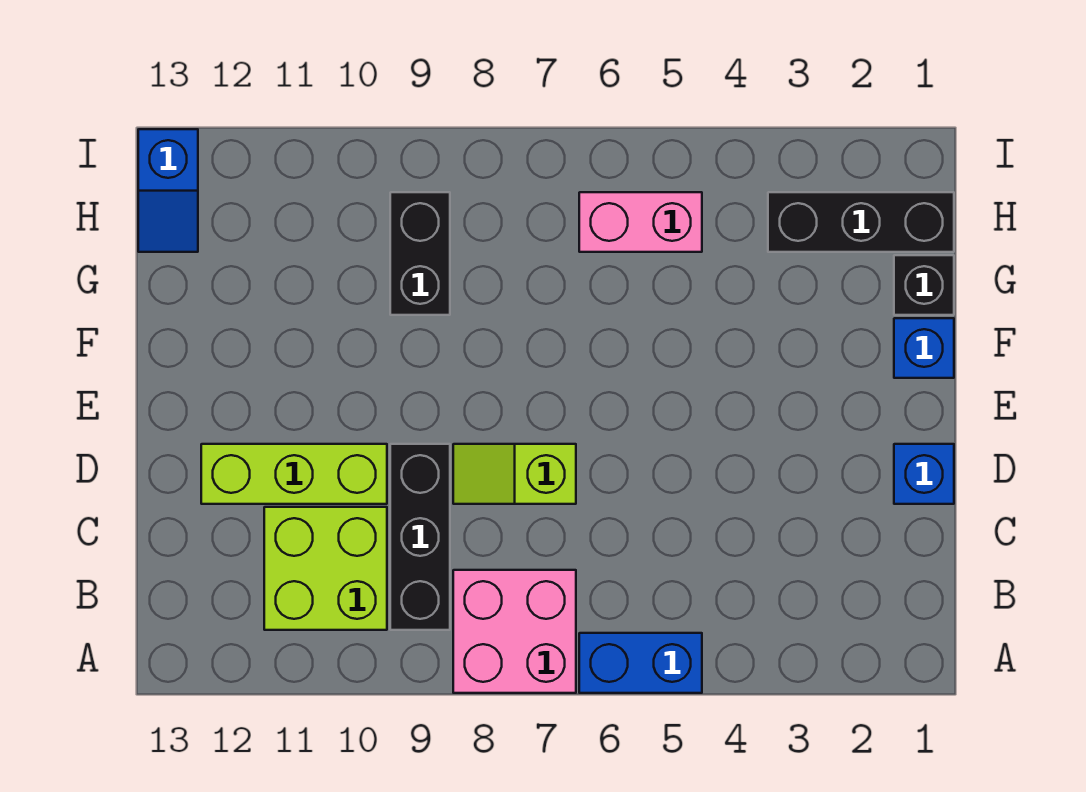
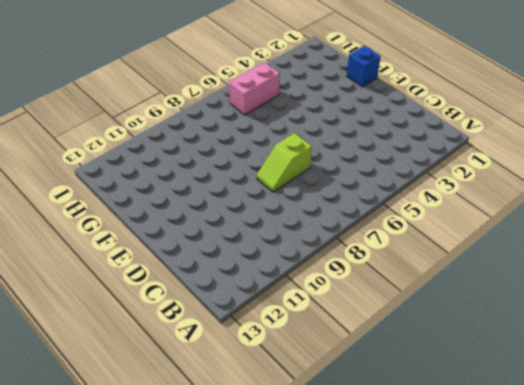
none -> blue 1x2 brick [579,633,702,693]
none -> pink 2x2 brick [453,570,576,693]
none -> black 1x3 brick [390,444,450,630]

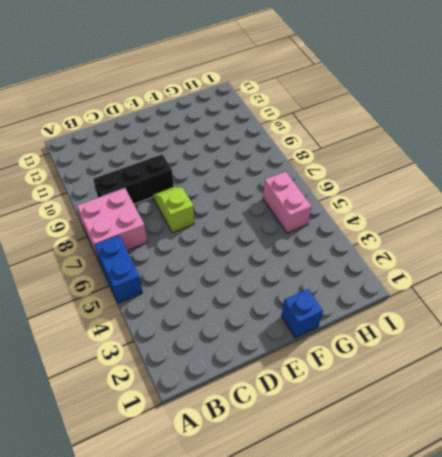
none -> lime 2x2 brick [264,507,387,630]
none -> blue 1x1 brick [894,444,954,504]
none -> lime 1x3 brick [201,444,387,504]

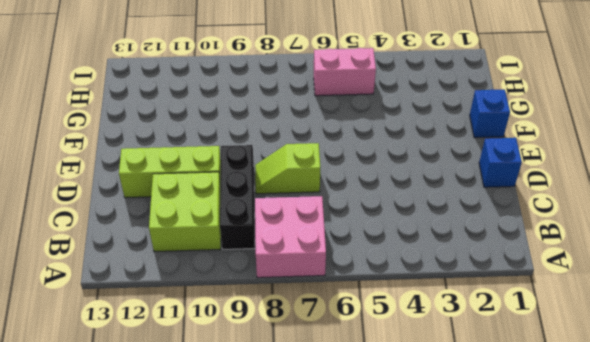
none -> blue 1x2 brick [579,633,702,693]
none -> black 1x1 brick [894,255,954,315]
none -> black 1x2 brick [390,192,450,315]

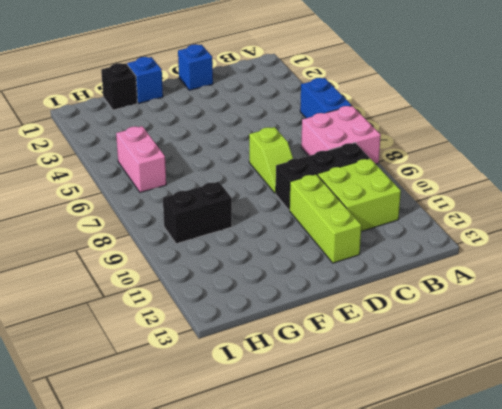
none -> black 1x3 brick [768,192,954,252]
none -> blue 1x2 slope [138,129,198,252]

